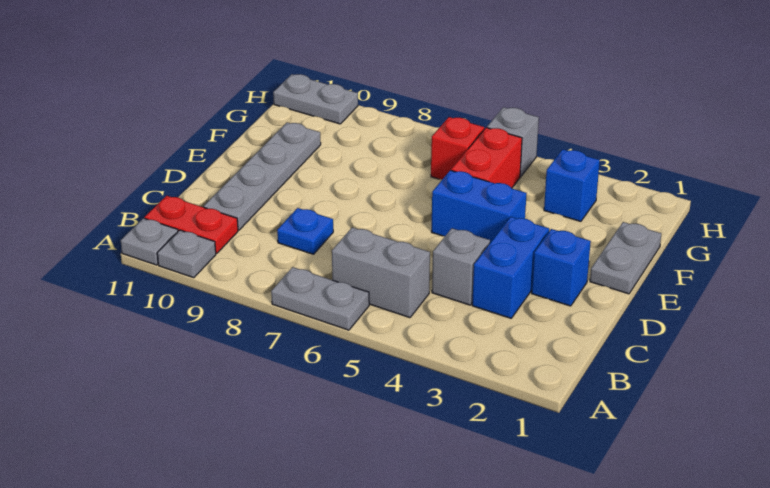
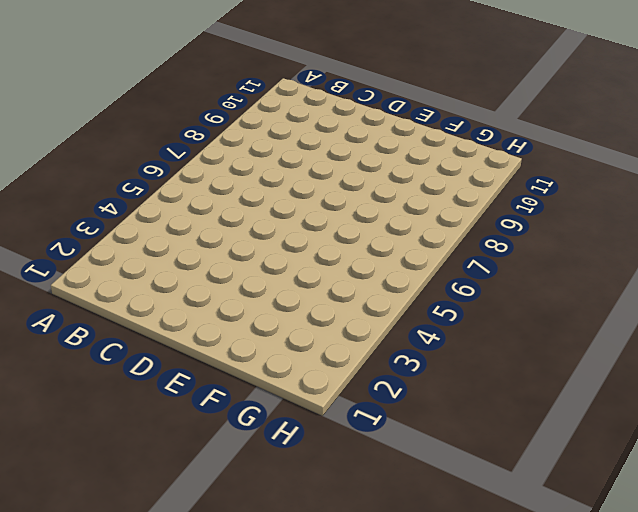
none -> grey 1x2 plate [271,267,369,330]
none -> grey 1x1 plate [157,230,216,278]
none -> grey 1x1 plate [121,218,178,265]

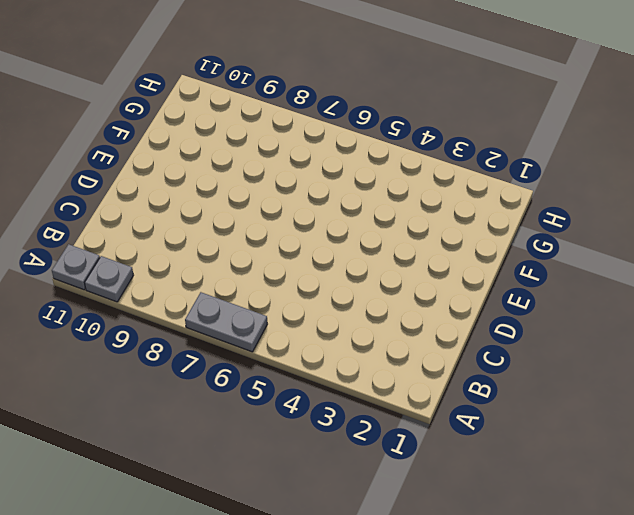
none -> grey 1x2 brick [332,227,430,318]
none -> red 1x2 plate [145,196,238,254]
none -> blue 1x2 brick [472,217,549,318]

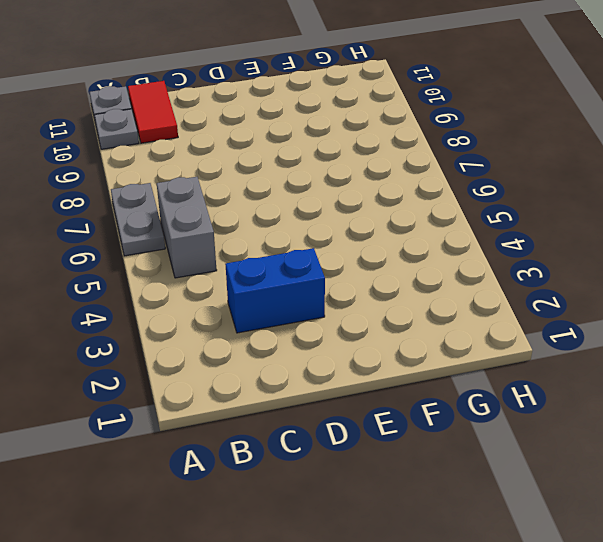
red 1x2 tile [128,81,178,143] -> red 1x2 plate [145,196,238,254]
none -> grey 1x1 brick [432,228,490,305]
none -> blue 1x1 plate [277,208,333,254]
none -> grey 1x4 plate [204,122,321,230]

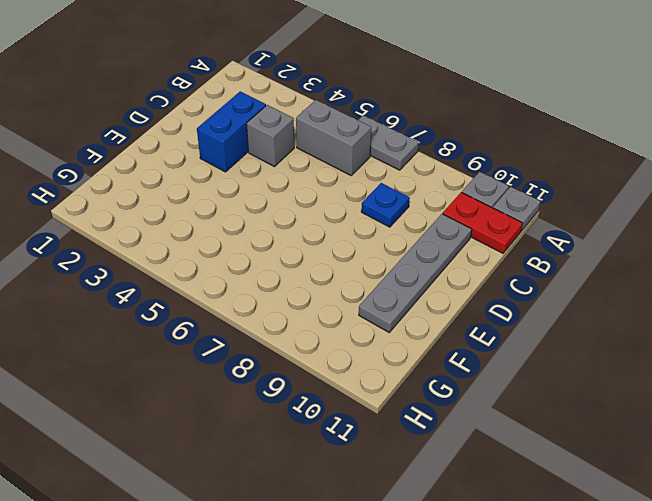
none -> blue 1x1 brick [532,229,591,306]
none -> grey 1x2 plate [590,222,661,294]
none -> blue 1x2 brick [431,170,527,243]

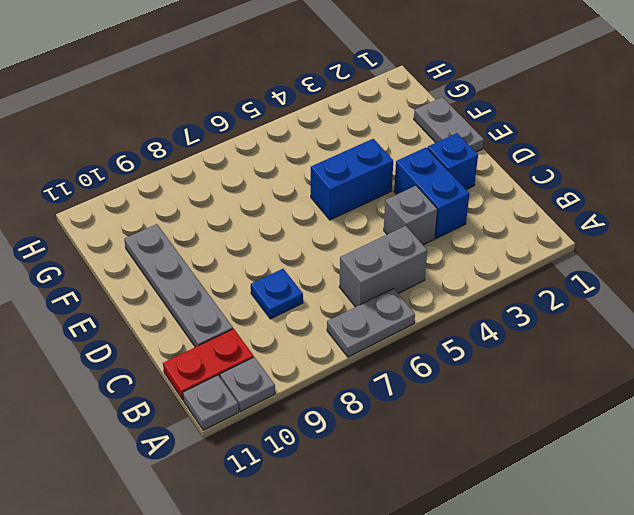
none -> red 1x2 brick [451,128,522,188]
none -> blue 1x1 brick [544,149,600,221]
none -> red 1x1 brick [431,117,484,180]

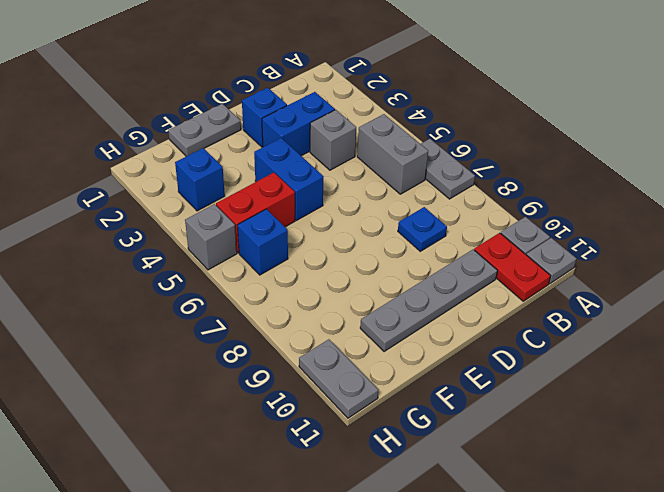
blue 1x1 brick [238,209,288,275] -> red 1x1 brick [431,117,484,180]

